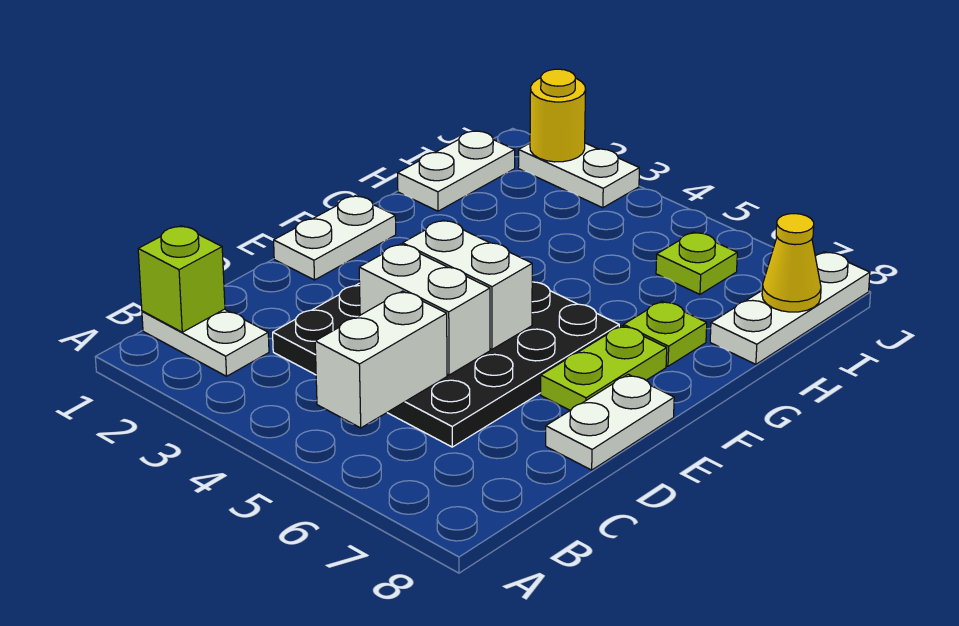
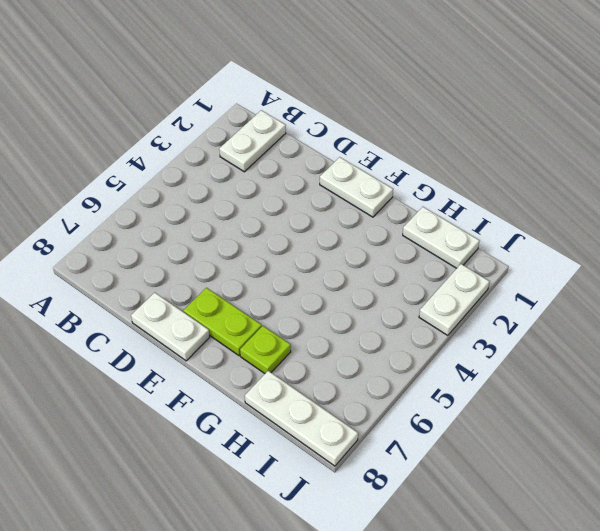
none -> black 4x4 plate [273,282,619,447]
none -> lime 1x1 plate [656,232,737,294]
none -> lime 1x1 brick [138,226,225,332]

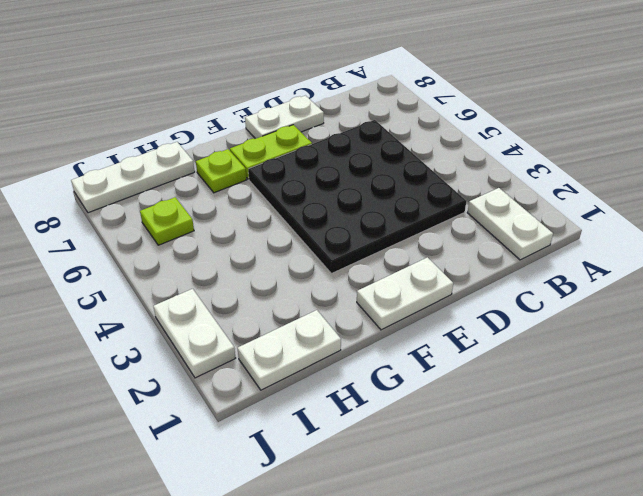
none -> lime 1x1 brick [138,226,225,332]
none -> white 1x2 brick [315,291,447,428]
none -> white 1x2 brick [359,244,490,375]

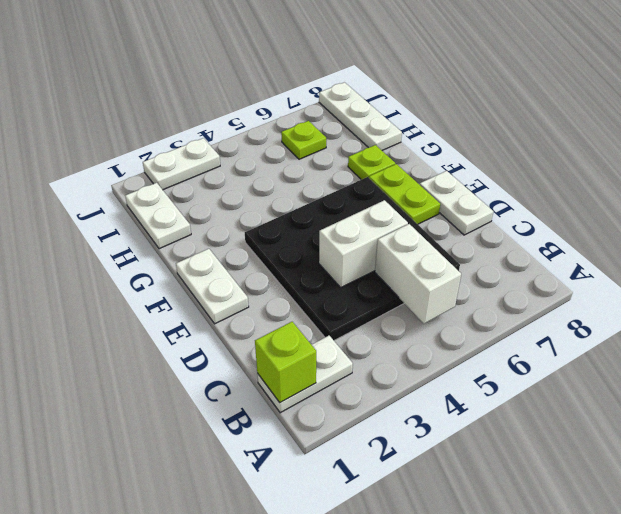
none -> white 1x2 brick [403,220,532,349]
none -> yellow 1x1 cone [762,214,821,312]
none -> yellow 1x1 round brick [530,69,586,162]

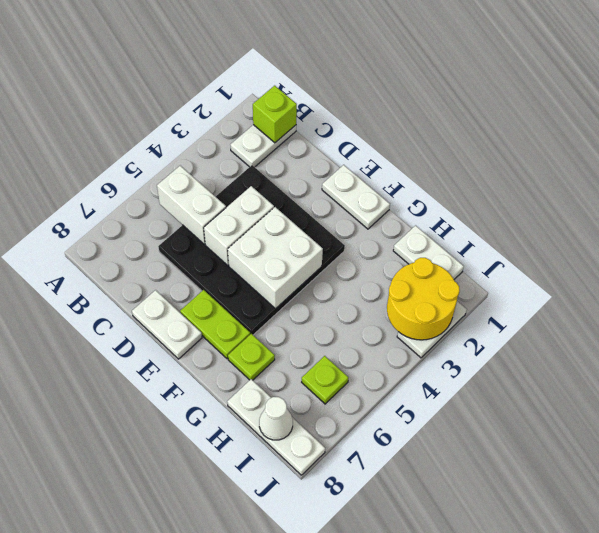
white 2x2 brick [228,207,323,309] -> white 1x2 brick [403,220,532,349]
yellow 2x2 round brick [387,258,460,340] -> yellow 1x1 round brick [530,69,586,162]
white 1x1 cone [259,397,293,440] -> yellow 1x1 cone [762,214,821,312]

